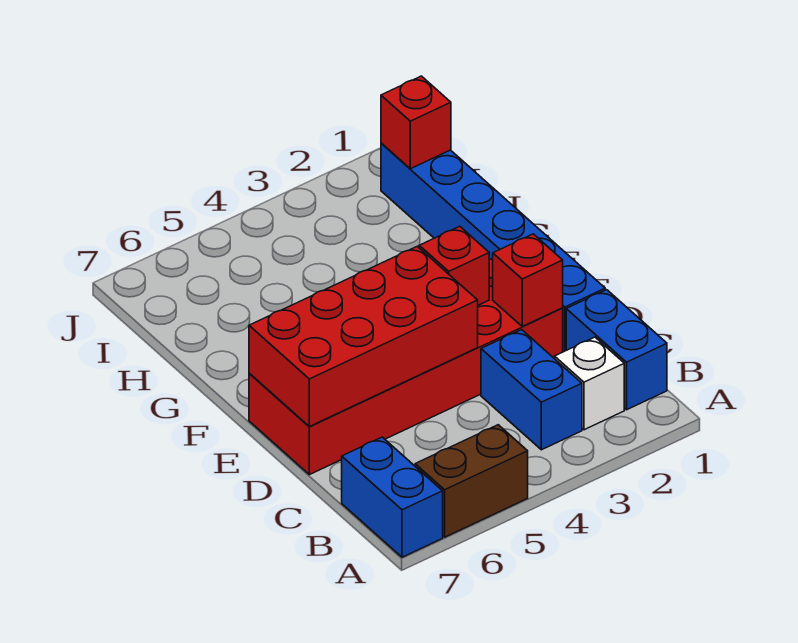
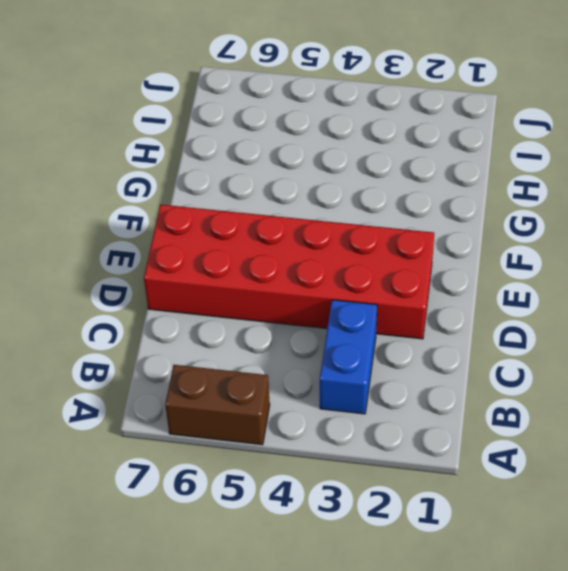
none -> blue 1x2 brick [342,437,443,557]
none -> blue 1x2 brick [566,290,667,410]

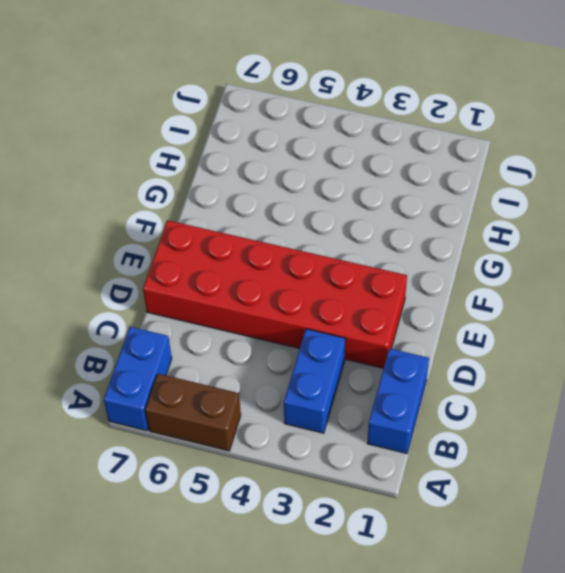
none -> white 1x1 brick [555,337,624,430]
none -> blue 1x6 brick [381,143,605,352]

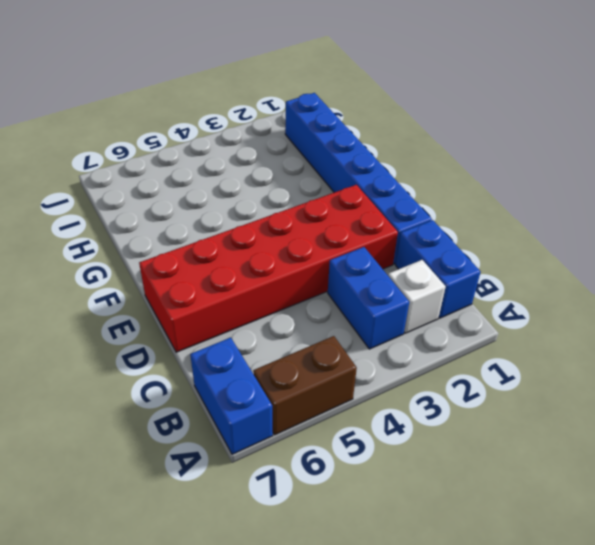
none -> red 1x1 brick [493,234,563,326]
none -> red 2x4 brick [249,246,478,427]

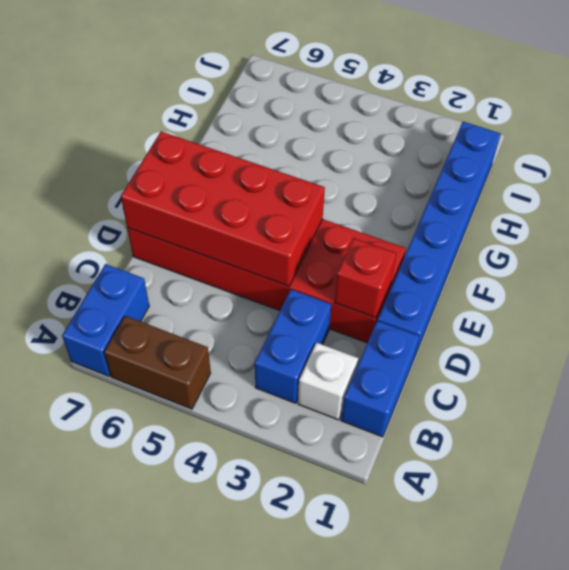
none -> red 1x1 brick [419,226,489,305]
none -> red 1x1 brick [381,76,451,169]

